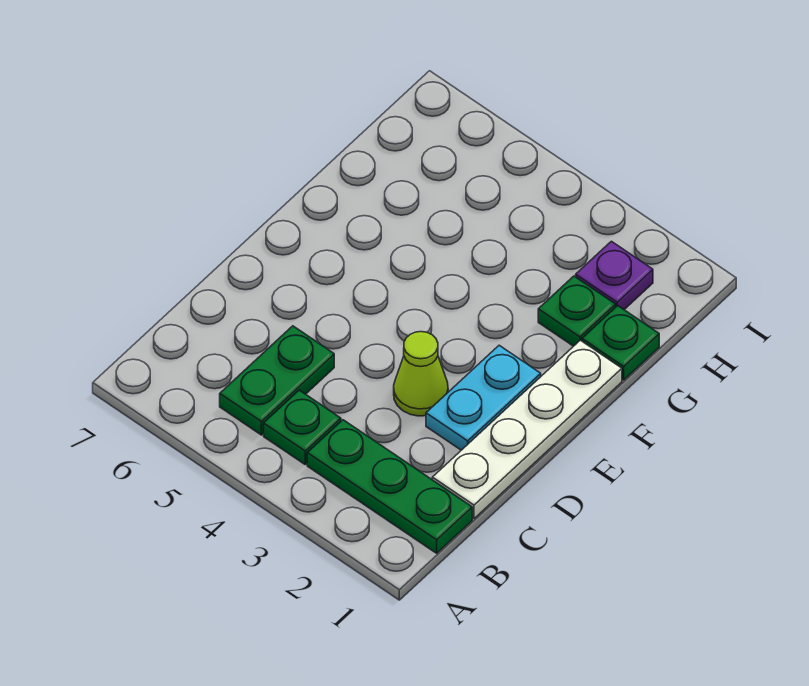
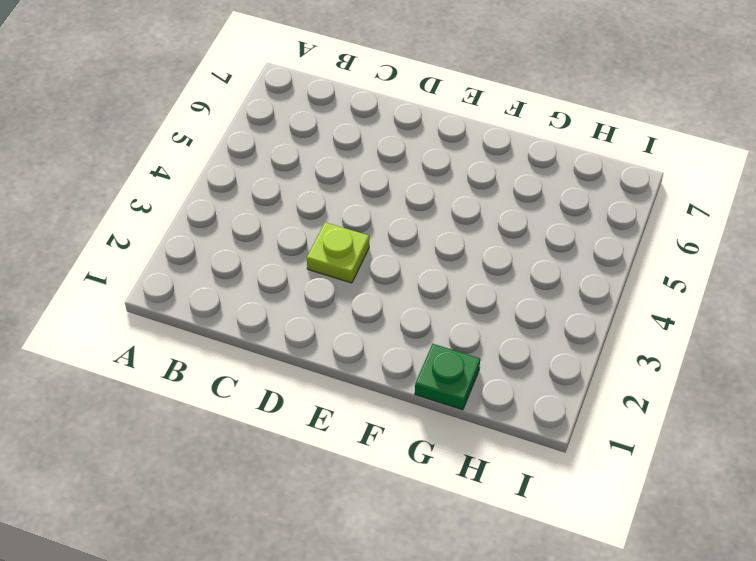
lime 1x1 plate [307,222,369,283] -> lime 1x1 cone [394,332,448,416]
none -> green 1x3 plate [307,420,472,553]
none -> green 1x1 plate [264,390,341,464]

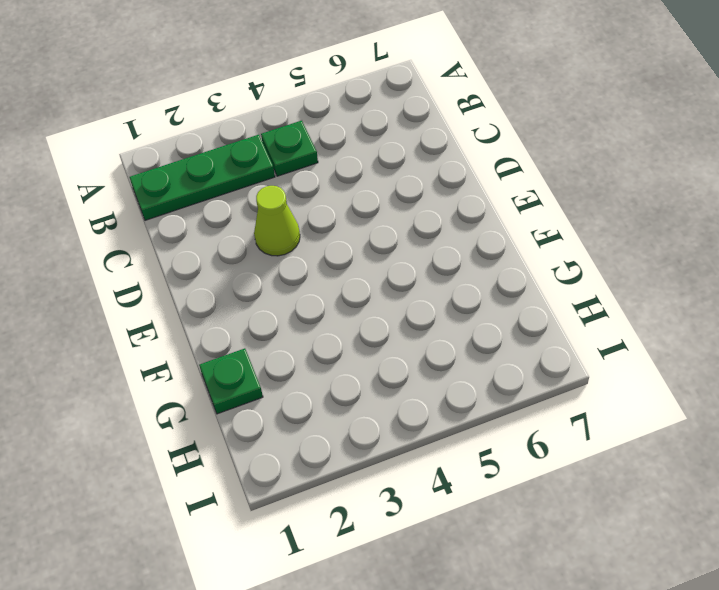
none -> green 1x2 plate [220,326,334,435]
none -> white 1x4 plate [432,340,622,519]

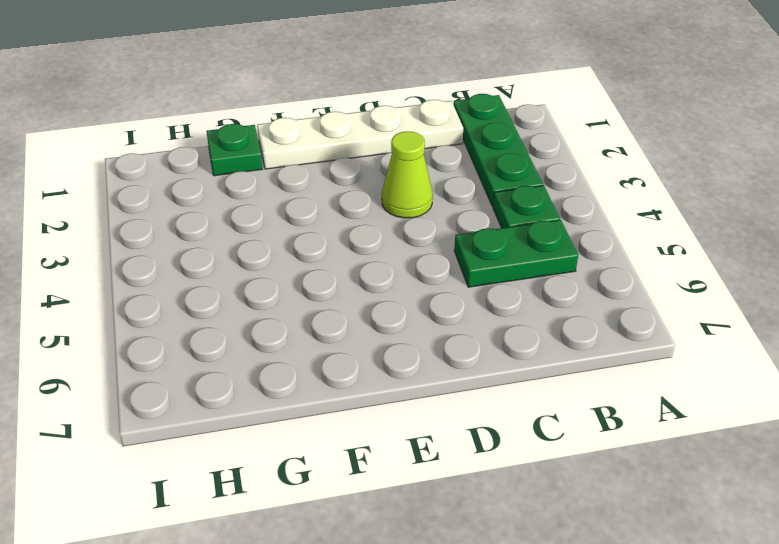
none -> cyan 1x2 plate [426,345,541,450]
none -> green 1x1 plate [538,276,616,346]

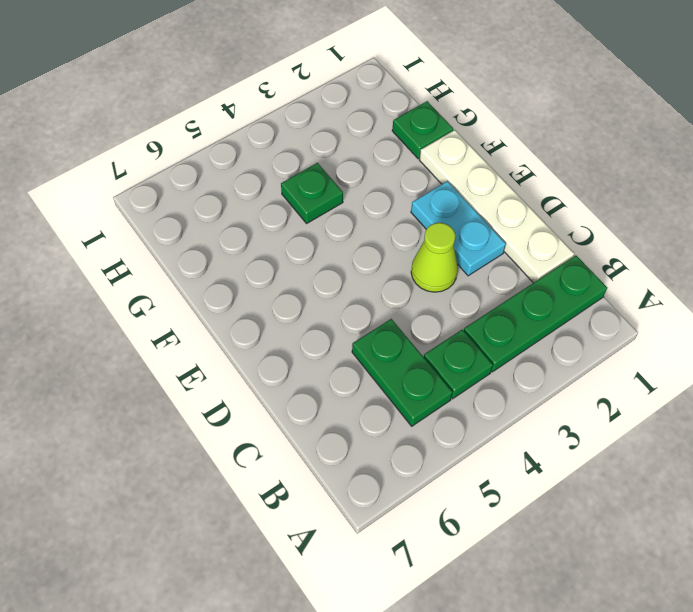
green 1x1 plate [281,163,343,223] -> green 1x1 plate moved to [538,276,616,346]
none -> purple 1x1 plate [576,241,653,309]

